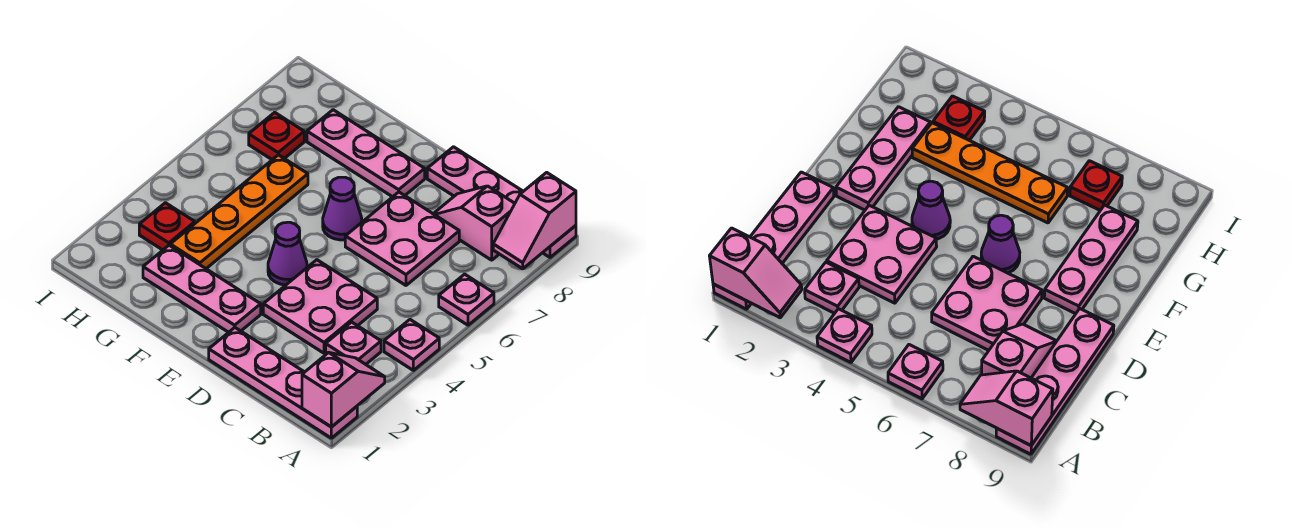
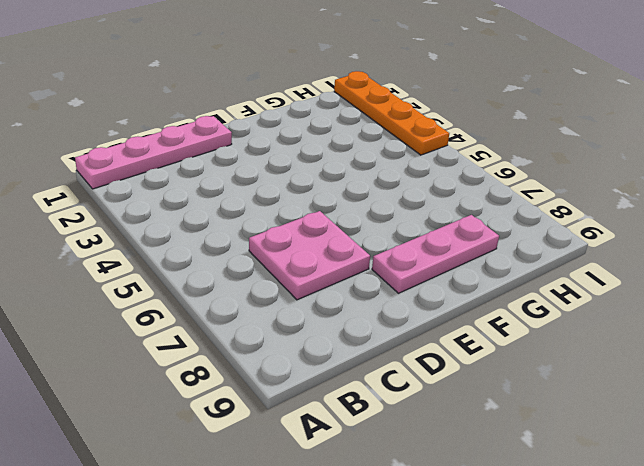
orange 1x4 plate [334,71,449,155] -> orange 1x4 plate moved to [170,155,308,269]
none -> pink 1x1 plate [384,320,439,370]
none -> pink 1x1 plate [439,274,494,325]
none -> pink 1x4 plate [427,147,576,257]

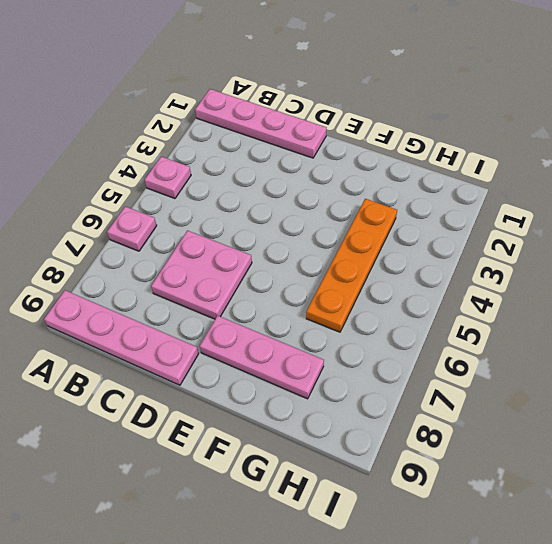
none -> pink 1x1 plate [326,322,381,364]
none -> pink 1x2 slope [433,186,515,260]
none -> pink 2x2 plate [263,260,377,353]

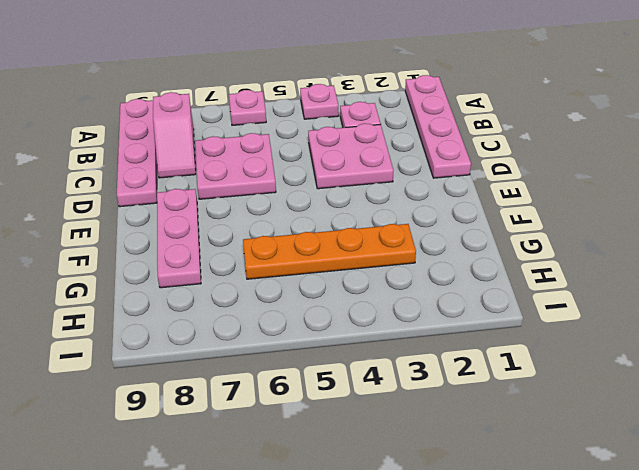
none -> pink 1x3 plate [143,245,261,332]
none -> purple 1x1 cone [268,222,307,285]
none -> purple 1x1 cone [323,177,362,240]

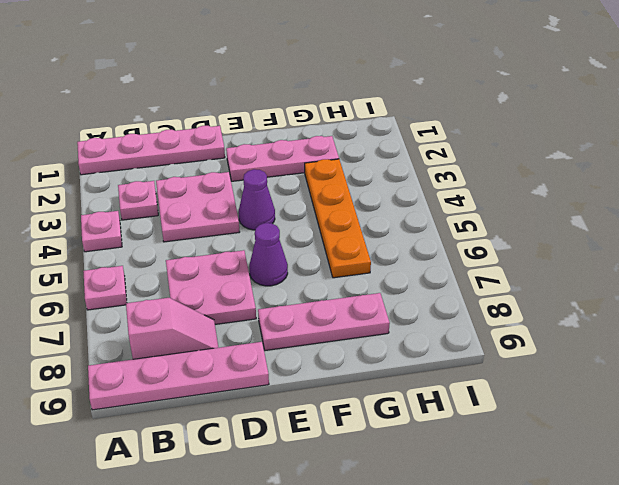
none -> red 1x1 plate [139,203,195,250]
none -> red 1x1 plate [249,112,304,160]
none -> pink 1x2 slope [302,352,385,427]

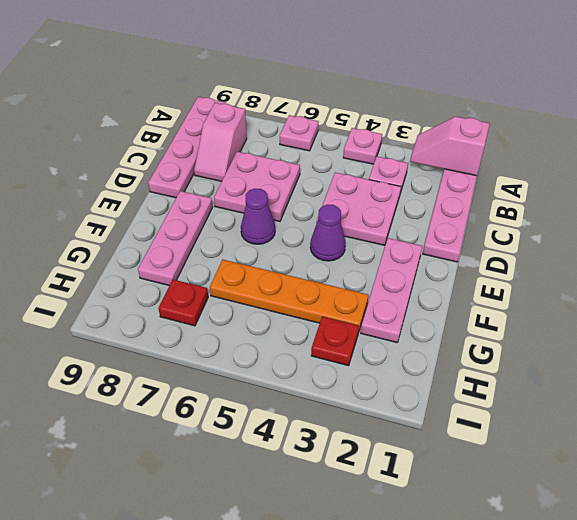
none -> pink 1x2 slope [493,172,576,269]

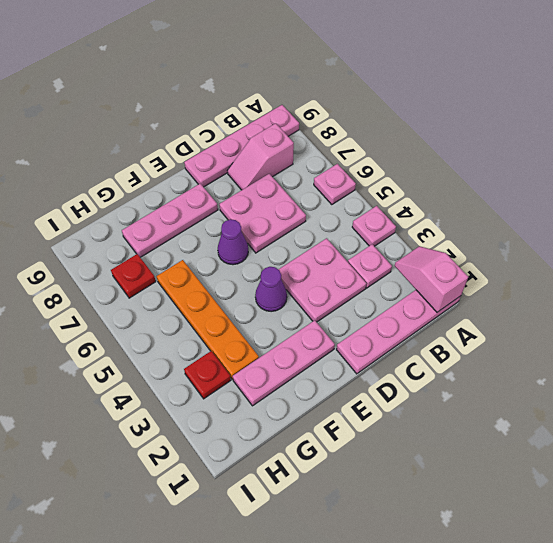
none -> pink 1x2 slope [493,172,576,269]

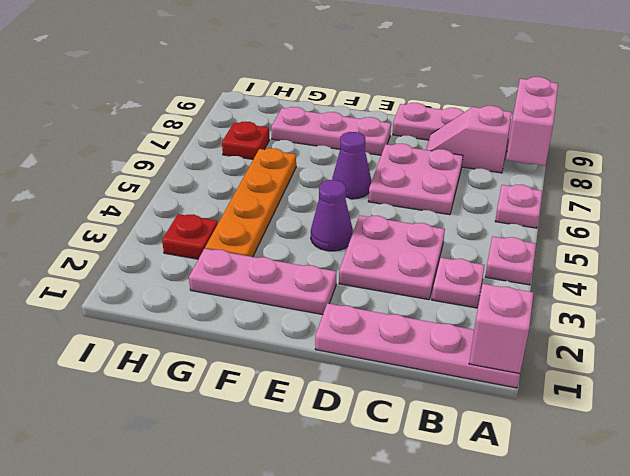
pink 1x2 brick [506,77,558,166] -> pink 1x2 slope [493,172,576,269]

